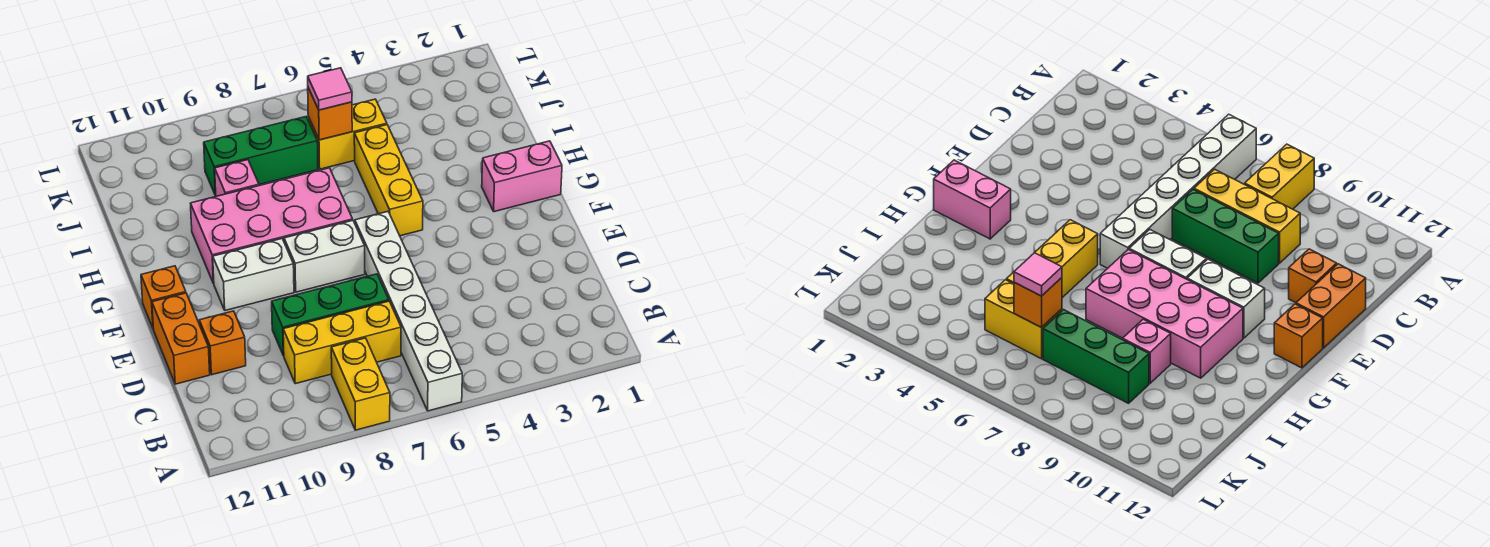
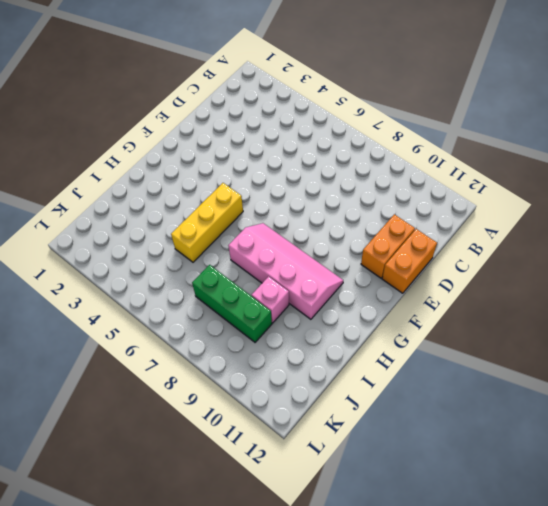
orange 1x2 brick [361,214,415,278] -> orange 1x1 brick [199,311,246,375]
pink 2x4 slope [228,223,343,319] -> pink 2x4 brick [191,168,353,284]
none -> white 1x6 brick [355,212,462,411]
none -> yellow 1x2 brick [331,338,390,430]
none -> yellow 1x3 brick [283,301,401,384]

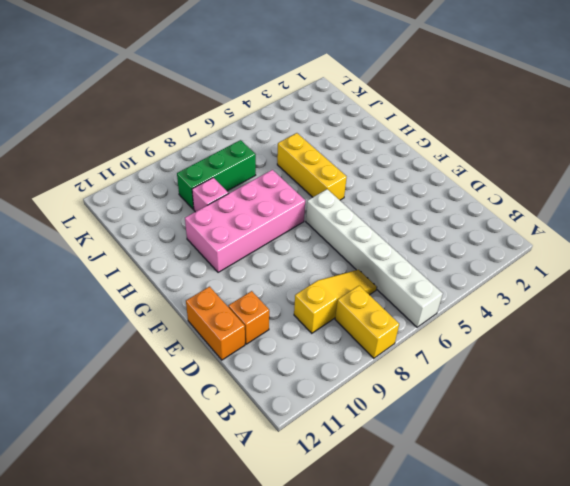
yellow 1x3 slope [294,270,377,333] -> yellow 1x3 brick [283,301,401,384]
none -> green 1x3 brick [272,274,389,356]
none -> white 1x2 brick [284,220,365,292]
none -> white 1x2 brick [213,239,294,310]

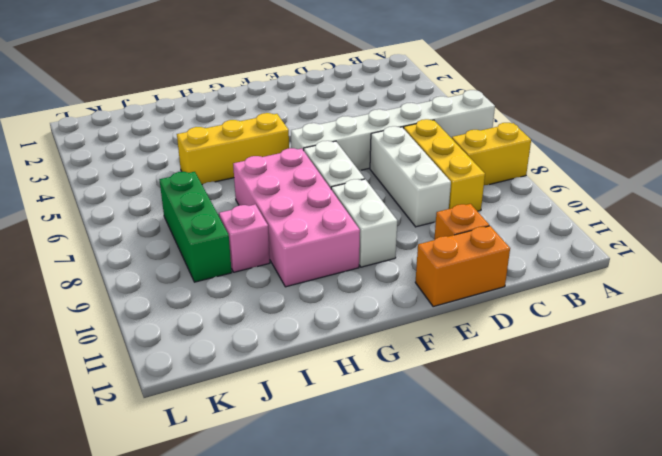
white 1x3 brick [370,126,451,227] -> green 1x3 brick [272,274,389,356]
none -> orange 1x1 brick [141,266,186,328]
none -> pink 1x2 brick [482,141,562,212]
none -> yellow 1x2 brick [308,99,387,169]

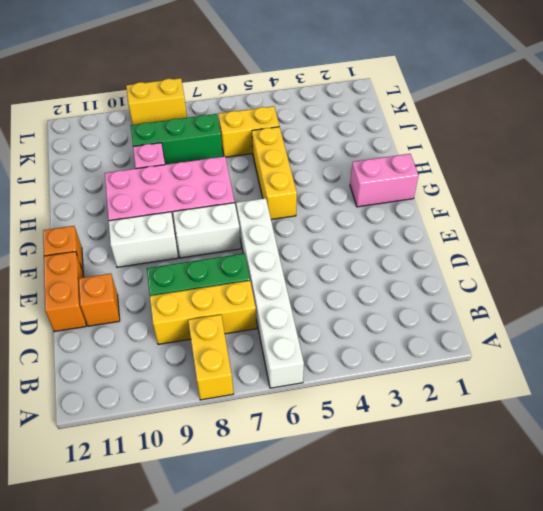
yellow 1x2 brick [126,78,187,125] -> none
none -> orange 1x1 brick [308,88,352,140]
none -> pink 1x1 tile [308,68,352,110]

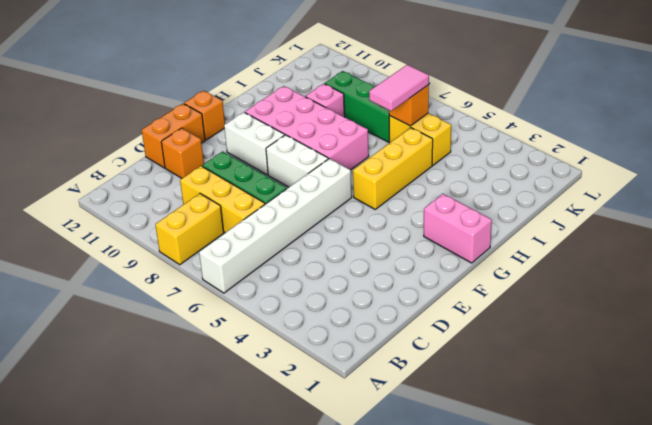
pink 1x2 tile [369,65,429,111] -> pink 1x1 tile [308,68,352,110]

